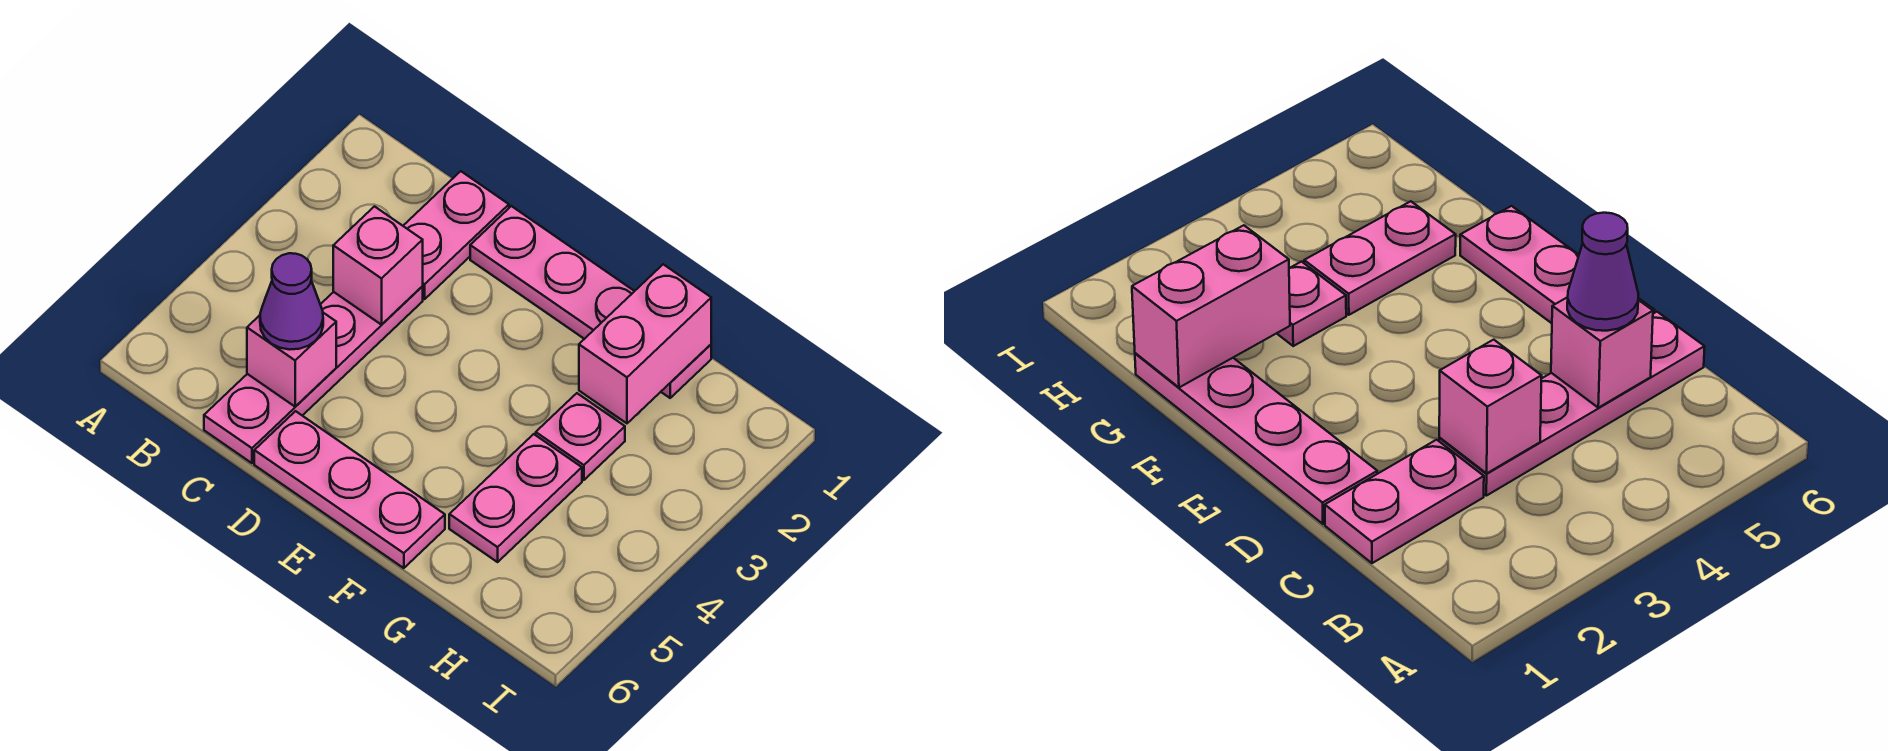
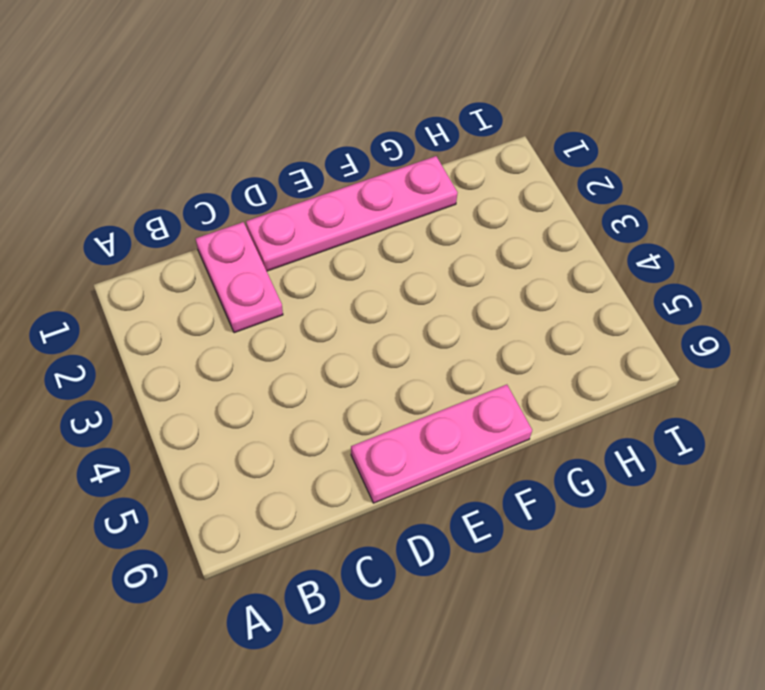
none -> pink 1x4 plate [204,287,423,463]
none -> pink 1x1 plate [536,393,625,480]

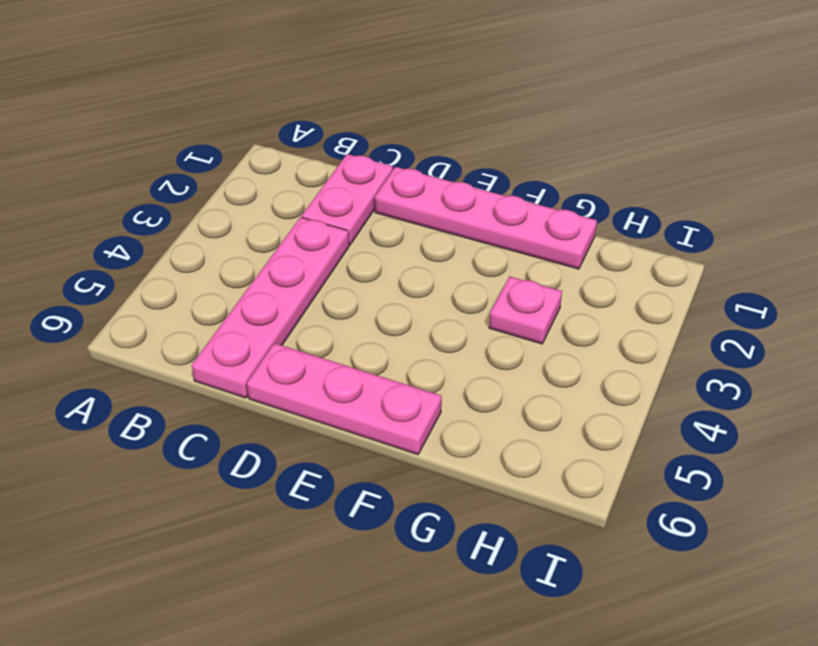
none -> pink 1x2 plate [449,434,582,562]
none -> pink 1x1 brick [333,207,423,325]

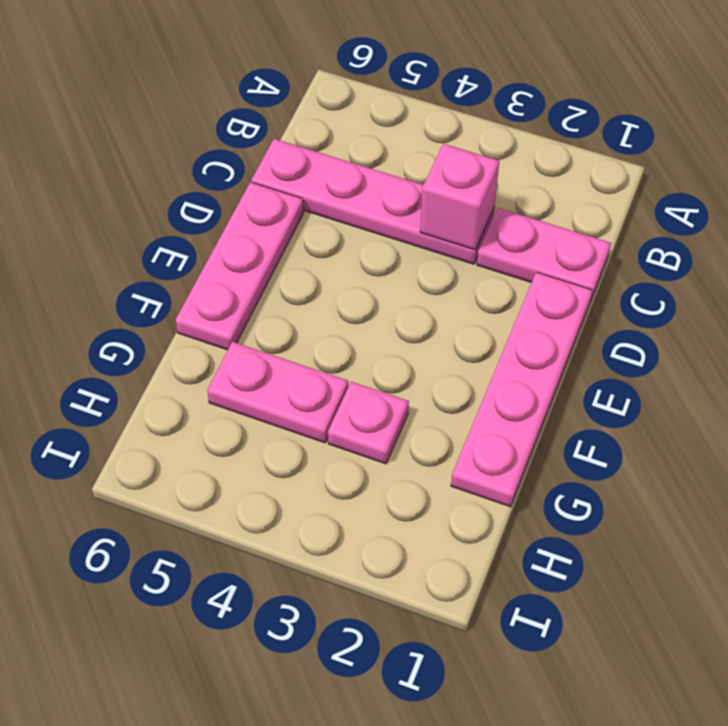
none -> pink 1x1 brick [247,313,336,407]
none -> pink 1x2 brick [579,264,711,423]

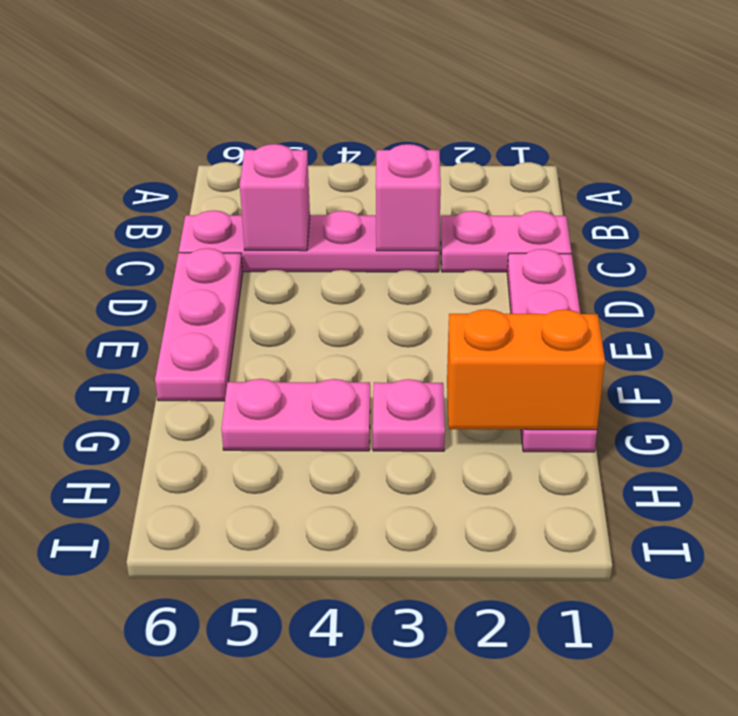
orange 1x2 brick [447,309,605,430] -> pink 1x2 brick [579,264,711,423]
none -> purple 1x1 cone [260,253,323,350]

